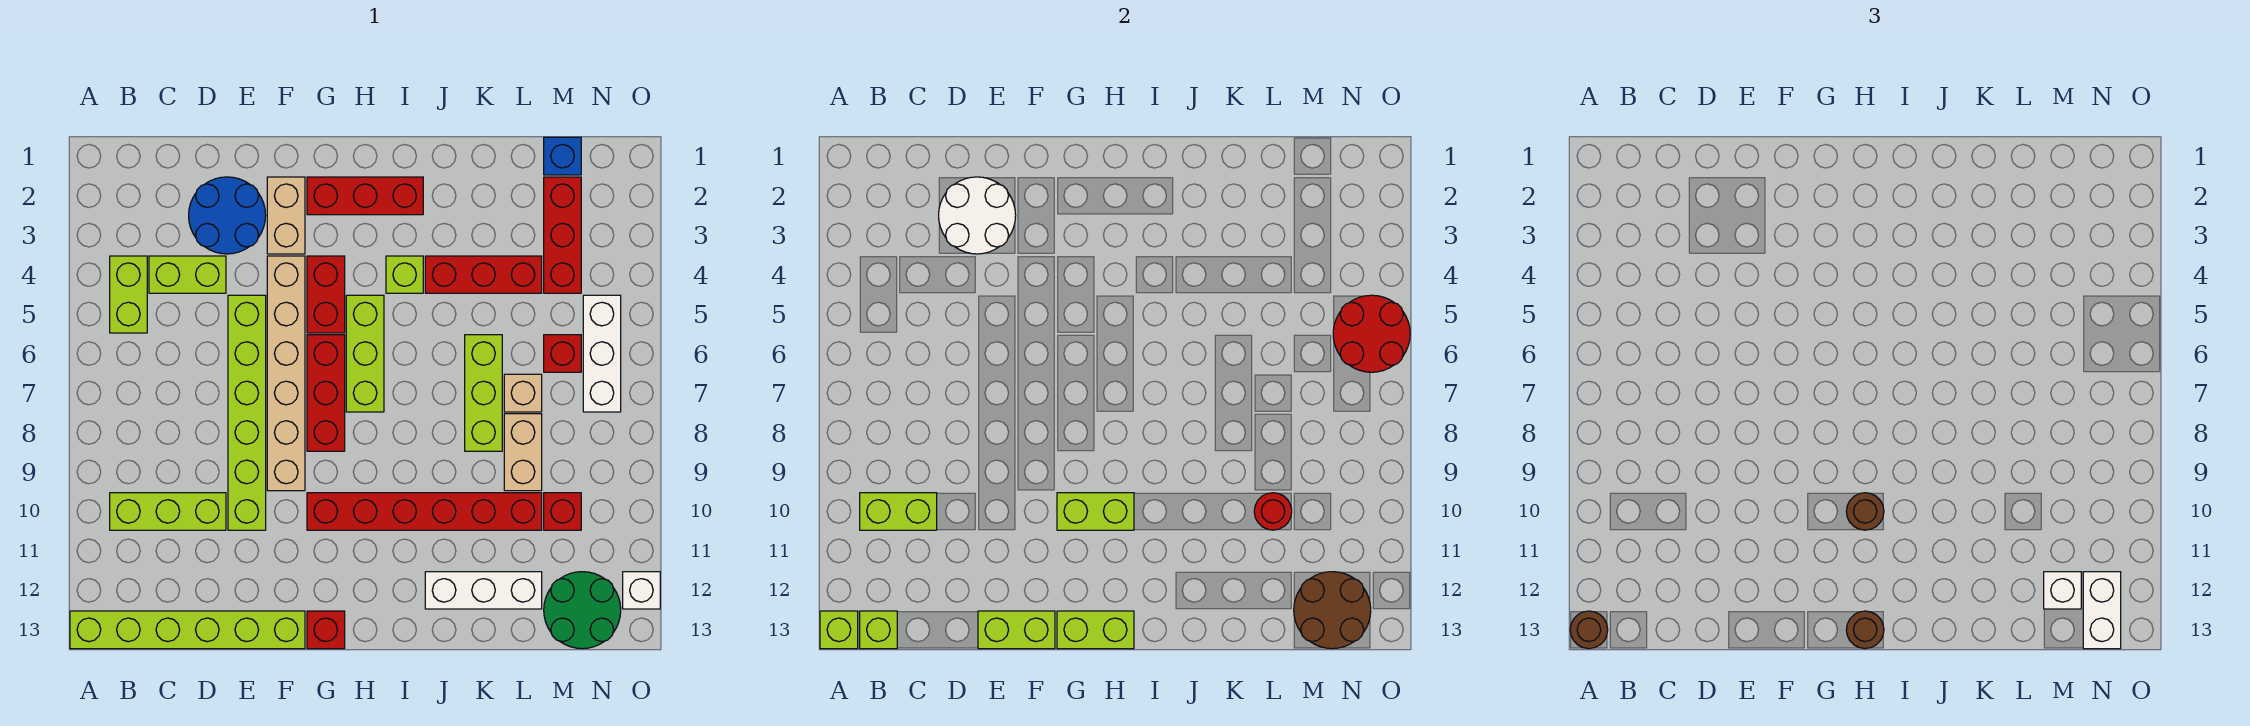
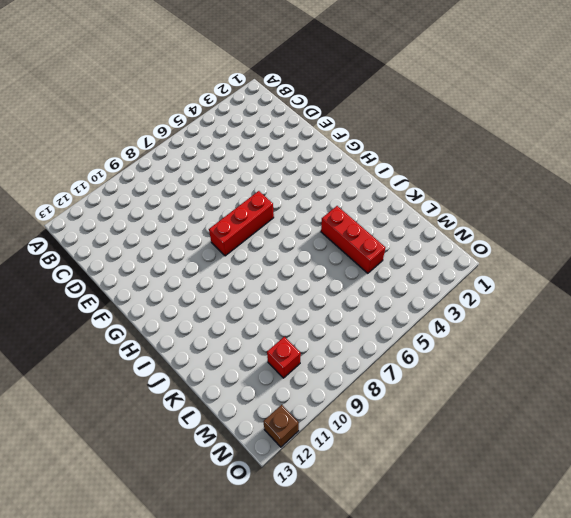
brown 1x1 brick [263,405,299,447] -> white 1x1 brick [623,572,660,609]
none -> lime 1x6 brick [70,611,305,649]
none -> lime 1x2 brick [110,256,147,333]
none -> lime 1x3 brick [110,493,226,530]
none -> lime 1x2 brick [149,256,226,293]

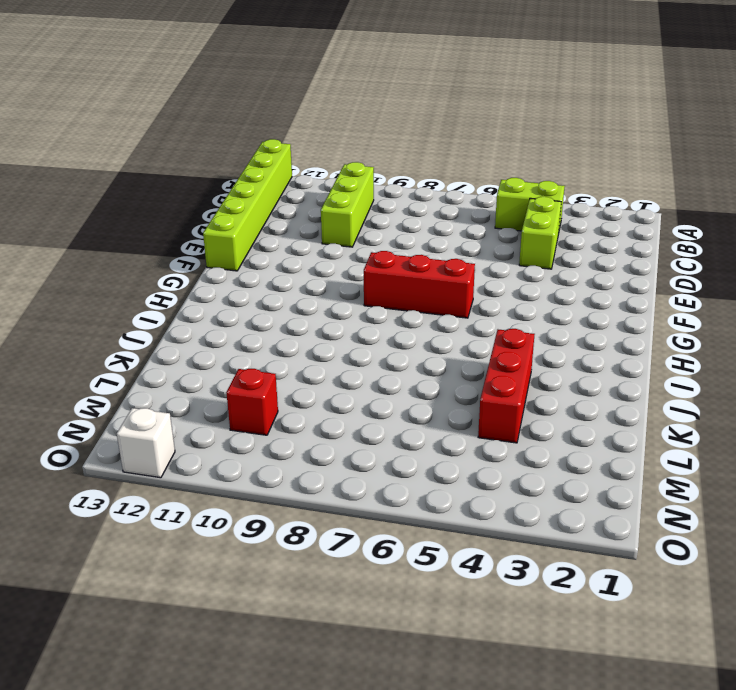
none -> blue 2x2 round brick [189,177,266,254]
none -> lime 1x6 brick [228,295,266,530]
none -> tan 1x2 brick [267,177,305,254]
none -> tan 1x6 brick [267,256,305,491]

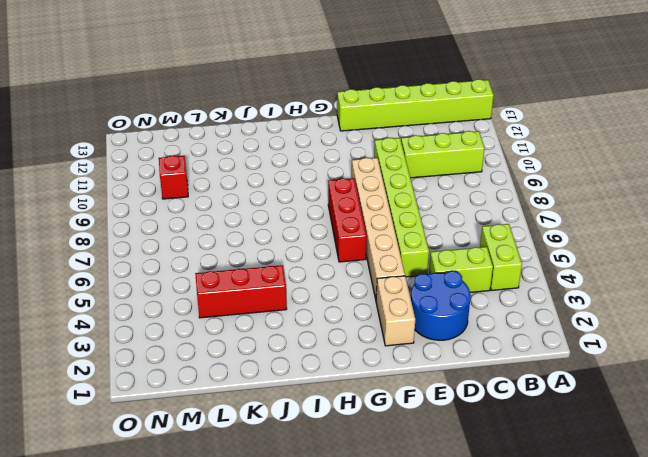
none -> red 1x3 brick [307,177,423,215]
none -> red 1x2 brick [307,256,345,333]
none -> red 1x6 brick [307,493,542,530]
none -> red 1x1 brick [307,611,345,649]

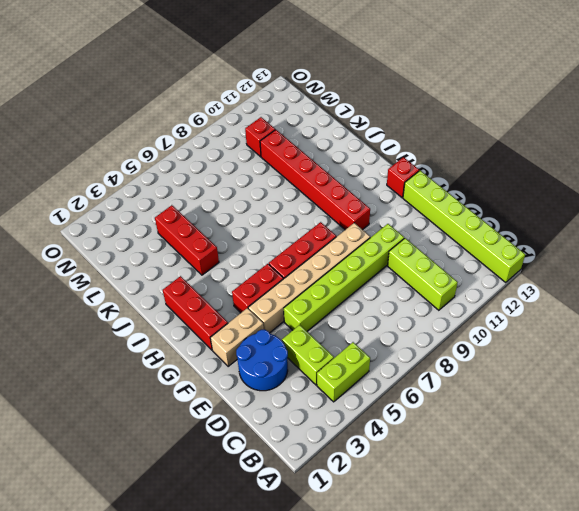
none -> lime 1x3 brick [346,295,384,412]
none -> lime 1x1 brick [386,256,423,293]
none -> white 1x3 brick [425,572,542,609]
none -> lime 1x3 brick [465,335,502,451]

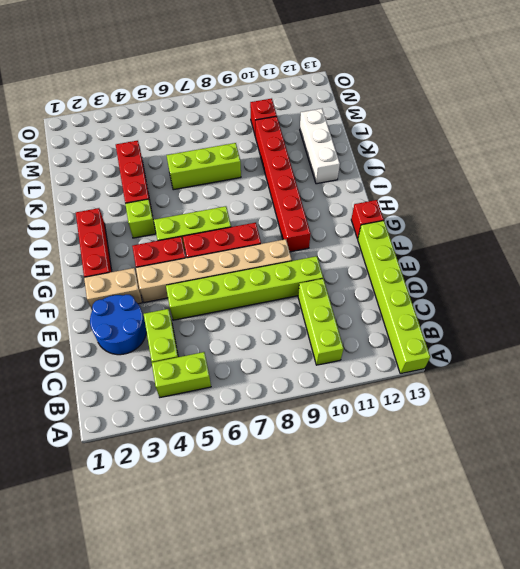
none -> tan 1x1 brick [504,374,542,412]
none -> tan 1x2 brick [504,414,542,491]
none -> blue 1x1 brick [544,137,581,175]
none -> red 1x3 brick [544,177,581,293]

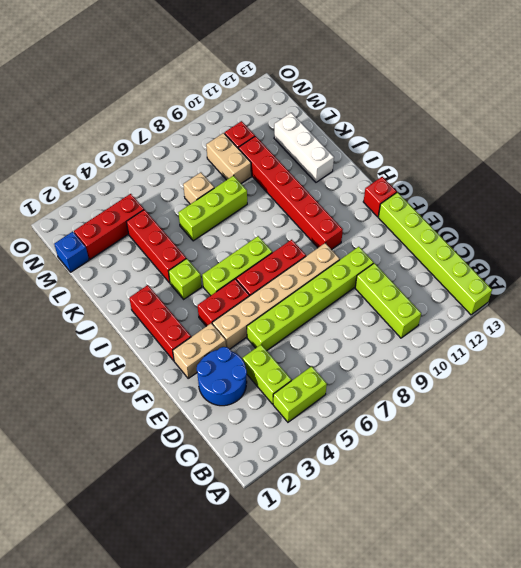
tan 1x2 brick [206,133,251,183] -> tan 1x2 brick turned to [504,414,542,491]
none -> red 1x1 brick [544,335,581,372]
none -> green 2x2 round brick [544,572,621,649]
none -> white 1x3 brick [583,295,621,412]
none -> white 1x1 brick [623,572,660,609]

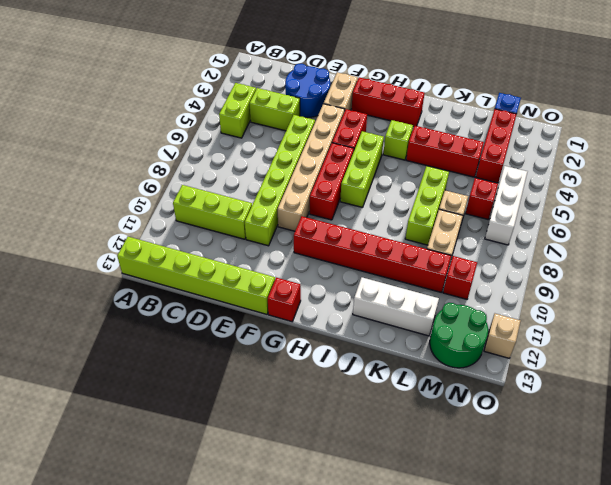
tan 1x1 brick [484,314,520,358] -> white 1x1 brick [623,572,660,609]
none -> lime 1x1 brick [820,611,858,649]
none -> lime 1x2 brick [860,493,937,530]
none -> lime 1x1 brick [860,611,897,649]
none -> white 2x2 round brick [939,177,1016,254]

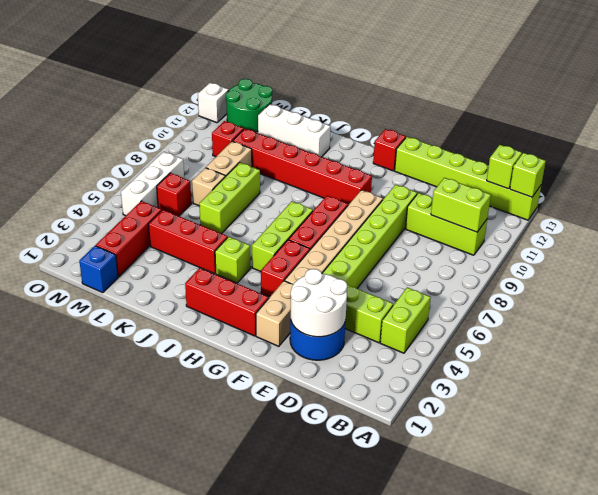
none -> lime 1x2 brick [978,611,1055,649]
none -> lime 1x2 brick [1057,493,1134,530]
none -> lime 1x2 brick [1057,611,1134,649]
none -> red 1x1 round brick [1254,493,1292,530]

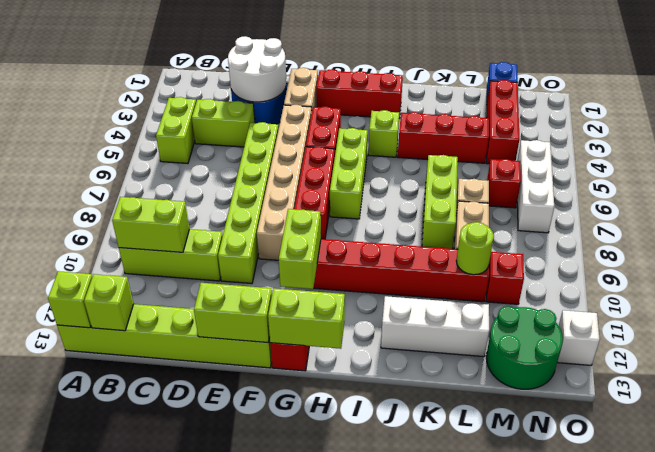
lime 1x2 brick [279,209,321,289] -> lime 1x2 brick turned to [1057,493,1134,530]
lime 1x1 round brick [456,222,494,275] -> red 1x1 round brick [1254,493,1292,530]
none -> brown 2x2 round brick [1294,572,1371,649]
none -> red 2x2 round brick [1333,295,1410,372]
none -> brown 1x1 round brick [1570,611,1608,649]
none -> brown 1x1 round brick [1846,493,1884,530]

